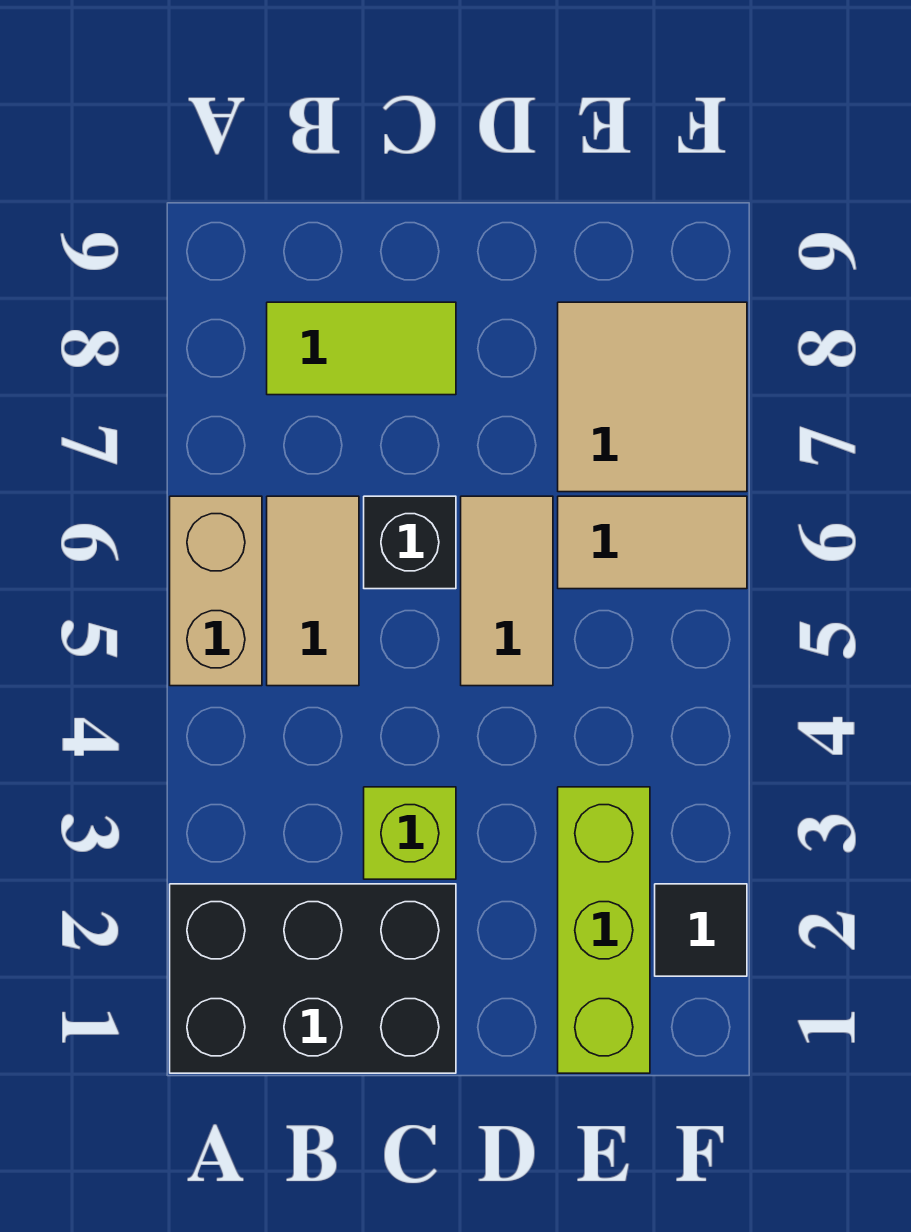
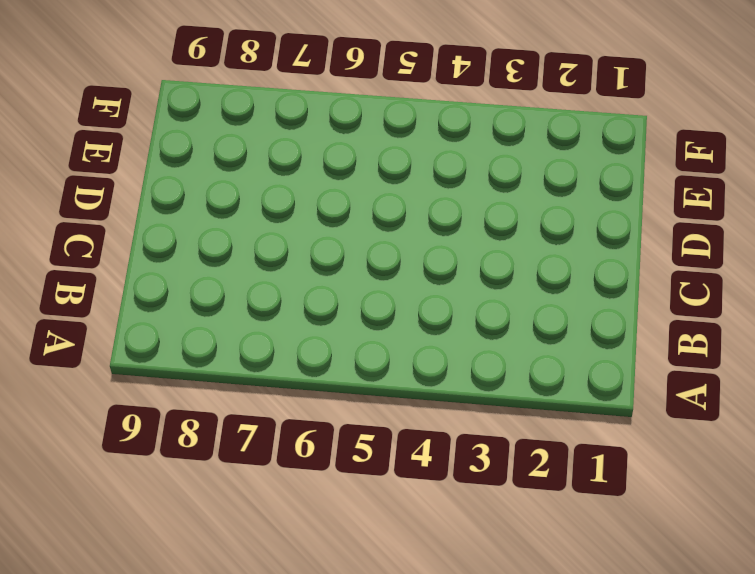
none -> black 2x3 brick [170,884,456,1073]
none -> tan 1x2 brick [170,496,262,686]

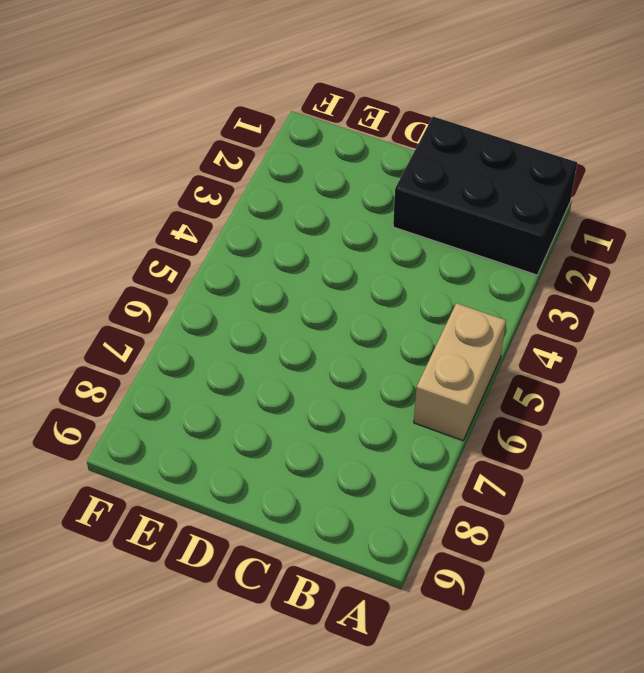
none -> tan 1x2 tile [267,496,359,686]
none -> lime 1x2 tile [267,302,456,395]

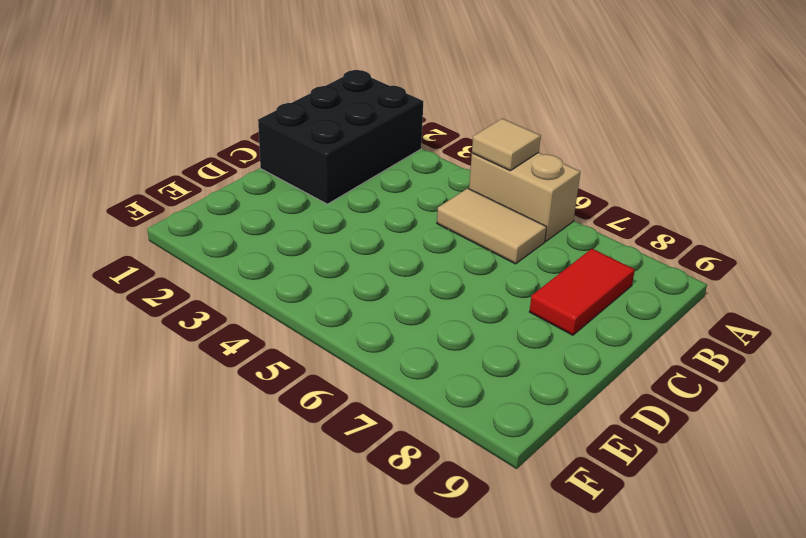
tan 1x1 tile [472,118,541,171] -> none
red 1x2 tile [529,249,635,335] -> lime 1x2 tile [267,302,456,395]
none -> lime 1x1 brick [364,787,456,879]
none -> black 1x1 brick [364,496,456,589]

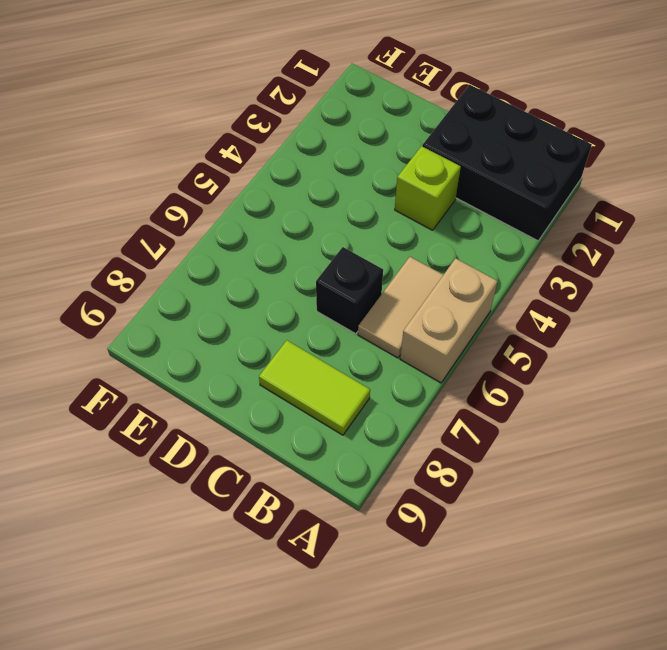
none -> tan 1x2 tile [461,496,553,686]
none -> lime 1x3 brick [558,787,650,1073]

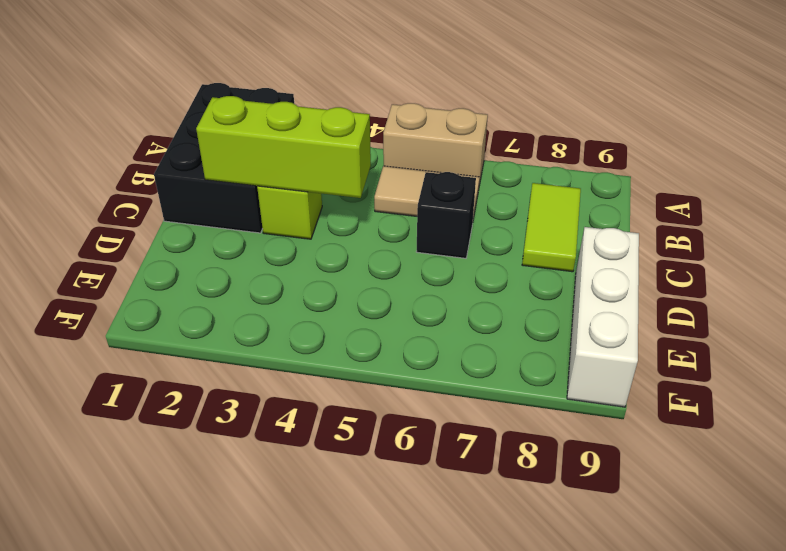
lime 1x3 brick [196,96,371,198] -> lime 1x3 brick moved to [558,787,650,1073]
white 1x3 brick [567,227,639,407] -> none
none -> tan 1x2 tile [461,496,553,686]
none -> tan 1x2 tile [558,496,747,589]

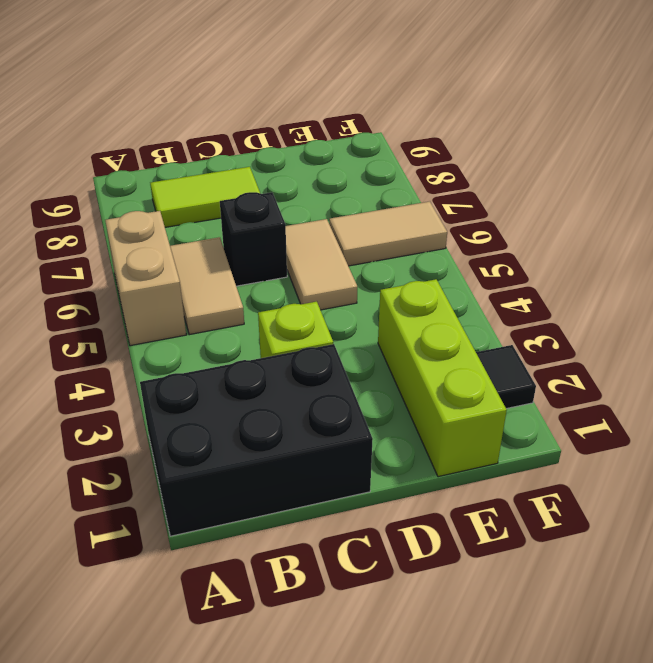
none -> tan 2x2 tile [558,302,747,492]

